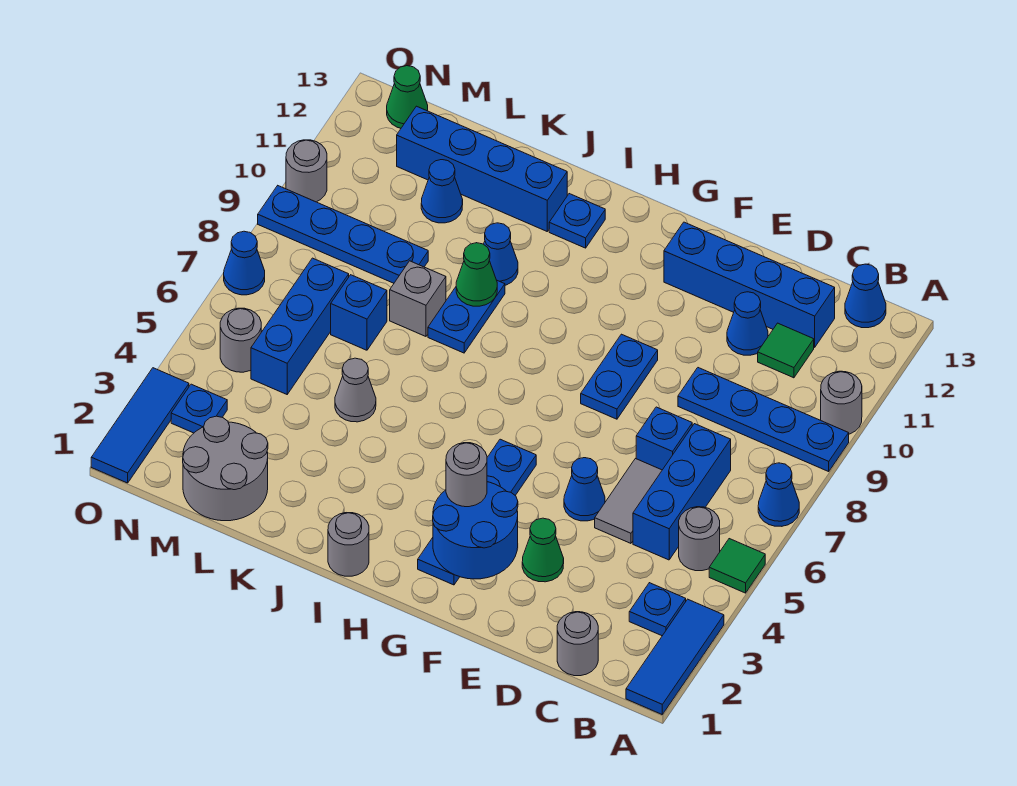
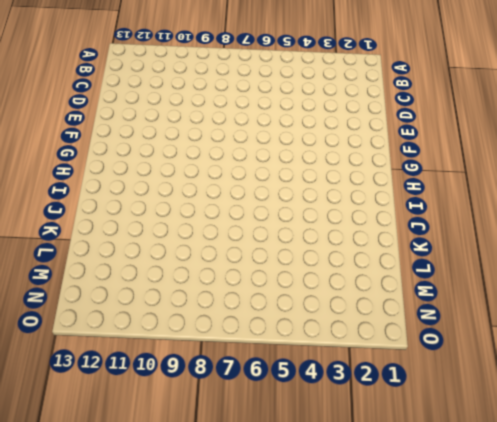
none -> blue 1x3 tile [626,599,724,714]
none -> green 1x1 tile [709,539,765,593]
none -> blue 1x1 cone [758,463,799,526]
none -> blue 1x4 plate [678,368,849,471]

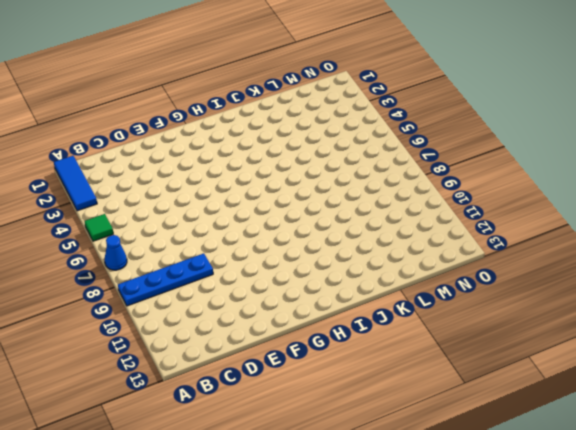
none -> grey 1x1 round brick [821,371,862,434]
none -> blue 1x1 plate [629,583,686,636]
none -> grey 1x1 round brick [679,507,720,571]
none -> blue 1x1 cone [845,264,886,328]

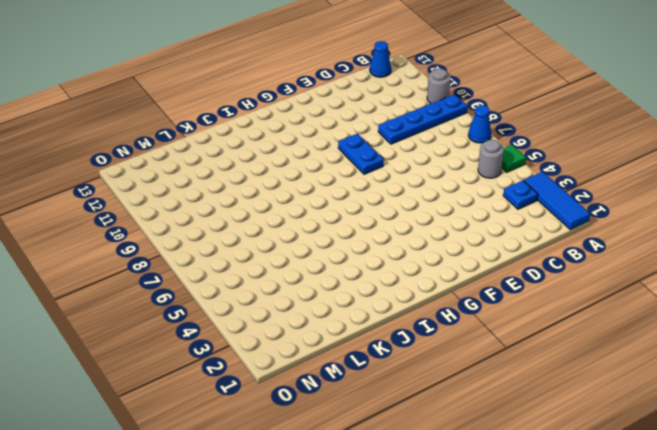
none -> grey 1x1 round brick [557,612,598,676]
none -> blue 1x3 brick [633,424,731,560]
none -> green 1x1 tile [758,323,814,378]
none -> blue 1x4 brick [664,222,835,347]

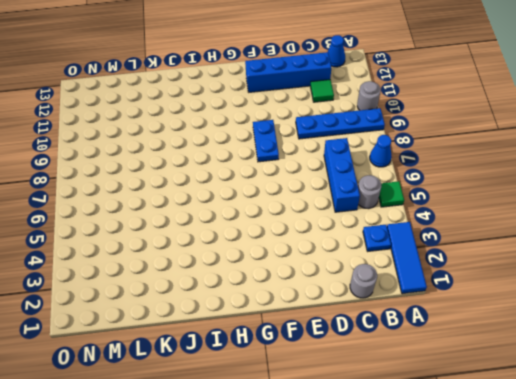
none -> grey 1x2 tile [595,459,662,543]
none -> blue 1x1 brick [636,407,692,470]
none -> blue 1x1 cone [727,292,768,355]
none -> green 1x1 cone [522,518,564,582]

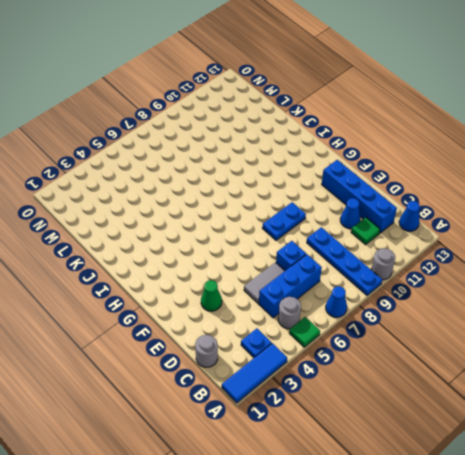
none -> blue 1x1 cone [564,458,605,521]
none -> blue 1x4 plate [418,439,536,585]
none -> grey 1x1 round brick [328,513,369,576]
none -> blue 1x1 plate [549,194,605,248]

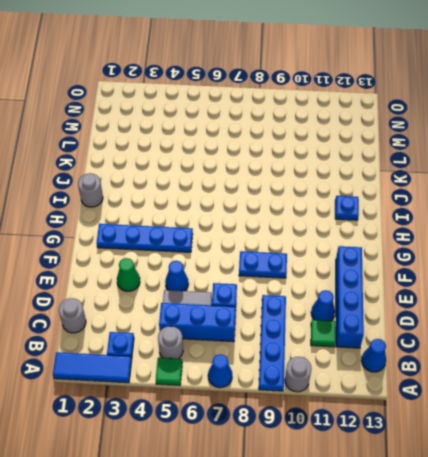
none -> blue 1x2 plate [428,281,505,353]
none -> blue 1x1 cone [484,223,518,285]
none -> blue 1x4 brick [397,106,567,231]
none -> grey 1x1 cone [335,358,376,422]

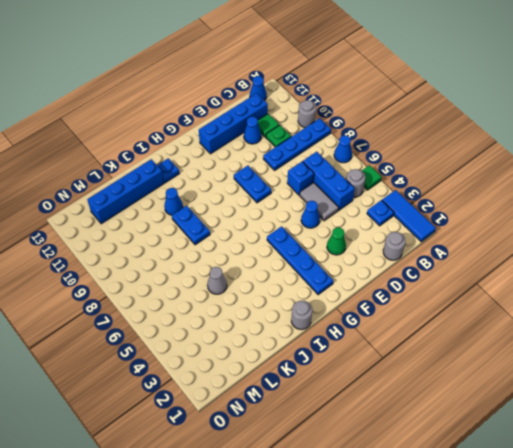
green 1x1 plate [266,125,291,147] -> none
none -> grey 1x1 brick [390,261,446,336]
none -> grey 2x2 round brick [183,416,268,521]
none -> blue 1x1 brick [331,275,387,350]
none -> blue 1x4 plate [258,186,428,283]

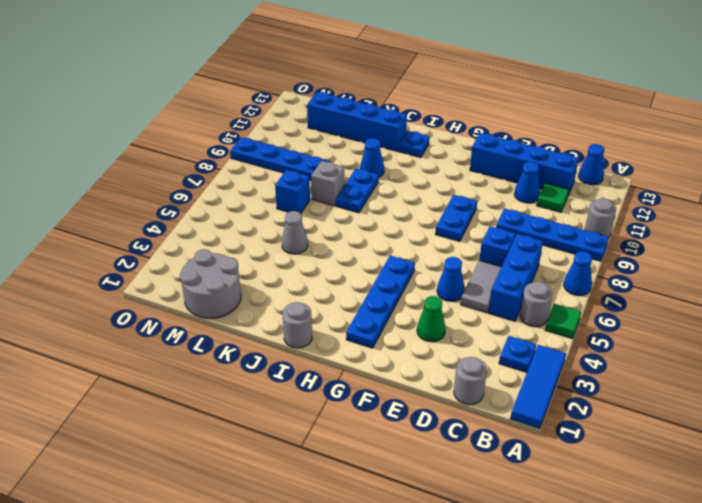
none -> blue 1x1 cone [421,160,463,223]
none -> blue 1x3 brick [251,258,349,394]
none -> blue 1x1 plate [171,384,227,433]
none -> grey 1x1 round brick [220,308,261,372]

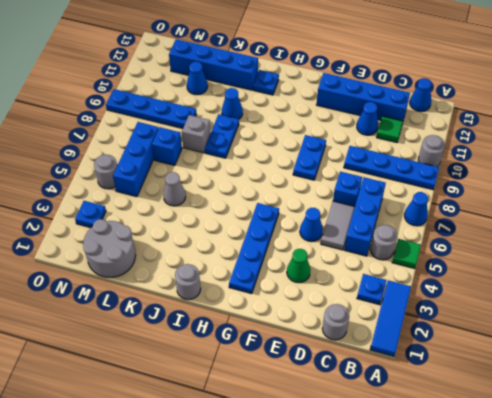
none -> green 1x1 cone [387,66,428,128]
none -> blue 1x3 tile [91,368,189,483]
none -> blue 1x1 cone [224,231,265,295]
none -> grey 1x1 round brick [286,140,327,202]

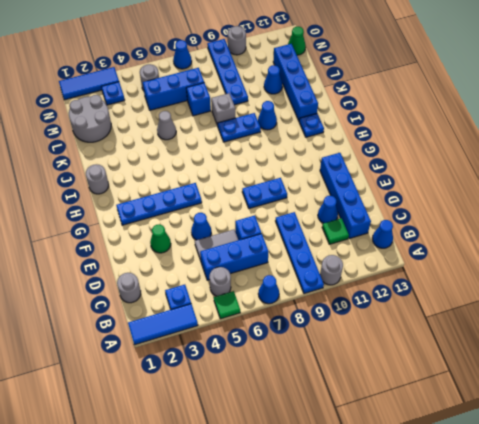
none -> blue 2x2 round brick [433,482,518,579]
none -> green 1x1 cone [456,243,497,306]
none -> grey 1x1 round brick [446,443,487,507]

